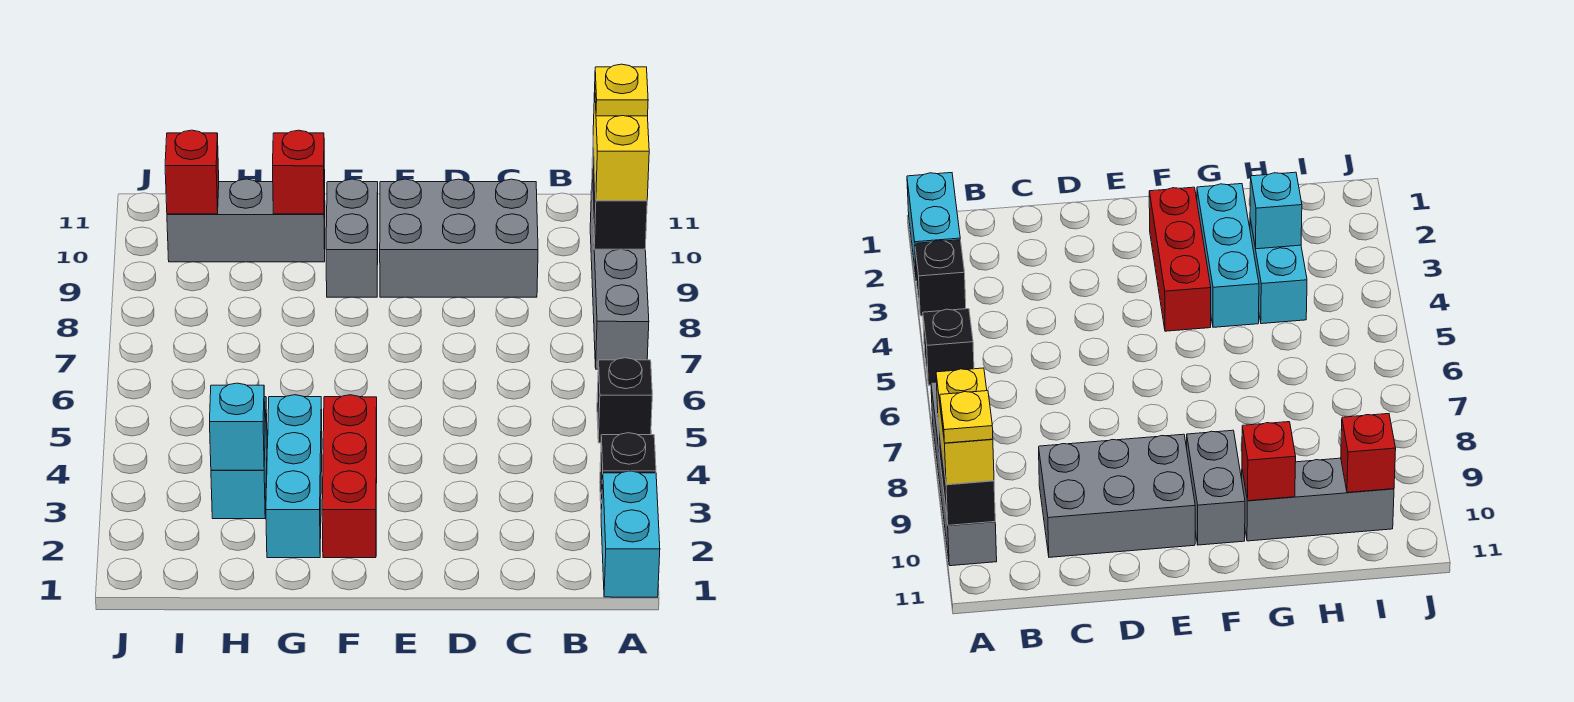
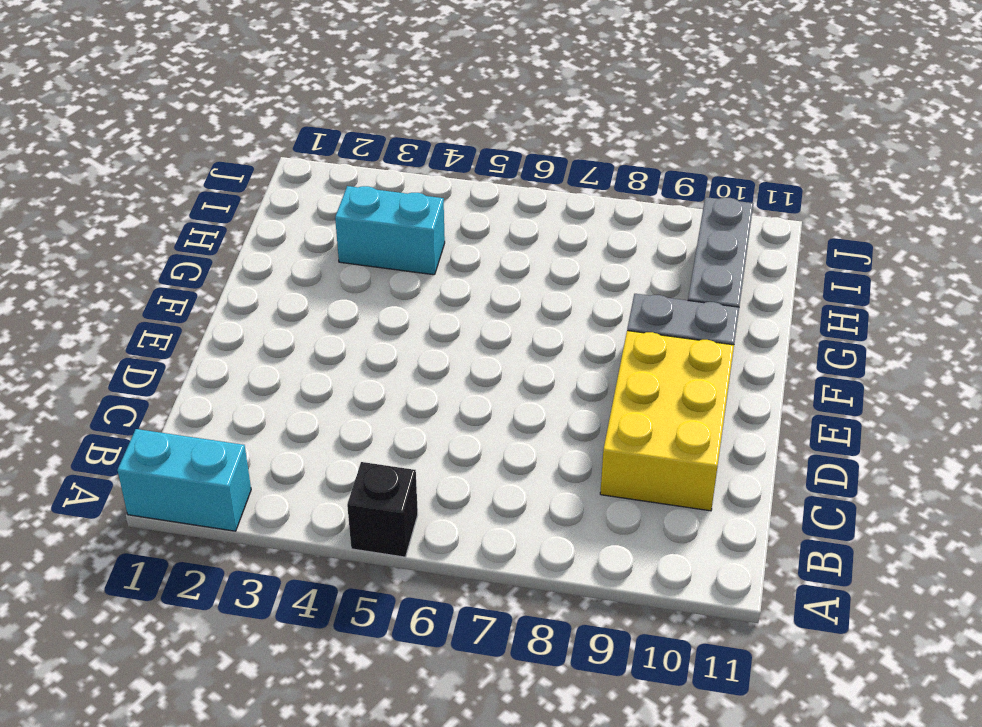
yellow 2x3 brick [600,331,734,511] -> grey 2x3 brick [380,179,538,297]
none -> black 1x1 brick [600,433,656,513]
none -> grey 1x4 brick [590,190,649,369]
none -> red 1x3 brick [322,395,377,558]

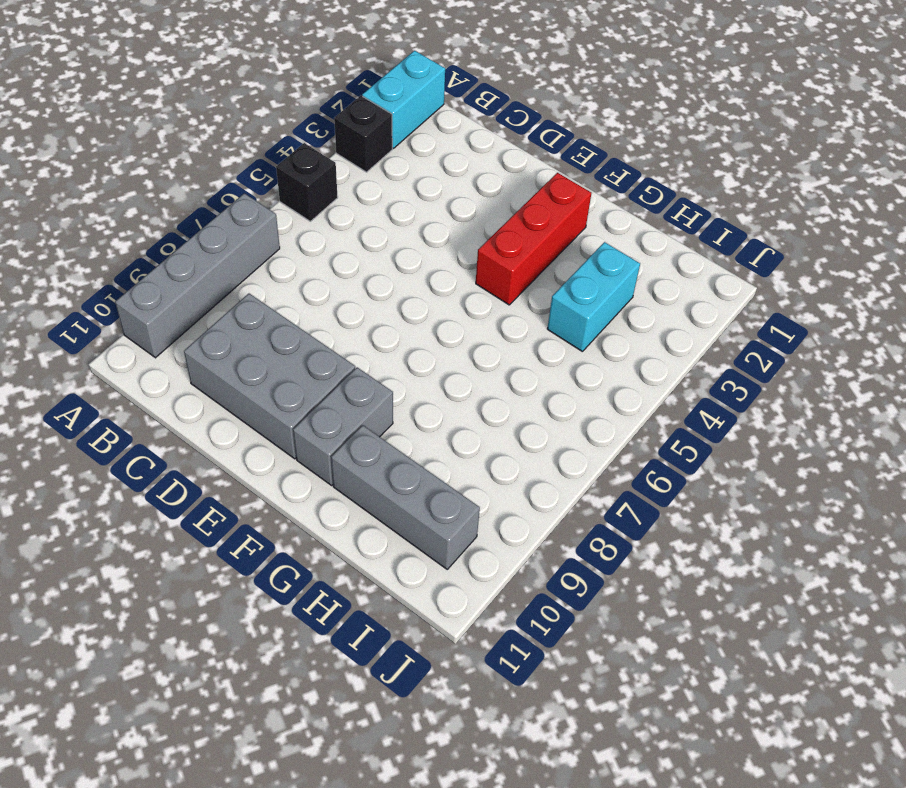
none -> cyan 1x3 brick [266,395,322,558]
none -> black 1x2 brick [592,139,647,249]
none -> red 1x1 brick [273,130,325,214]

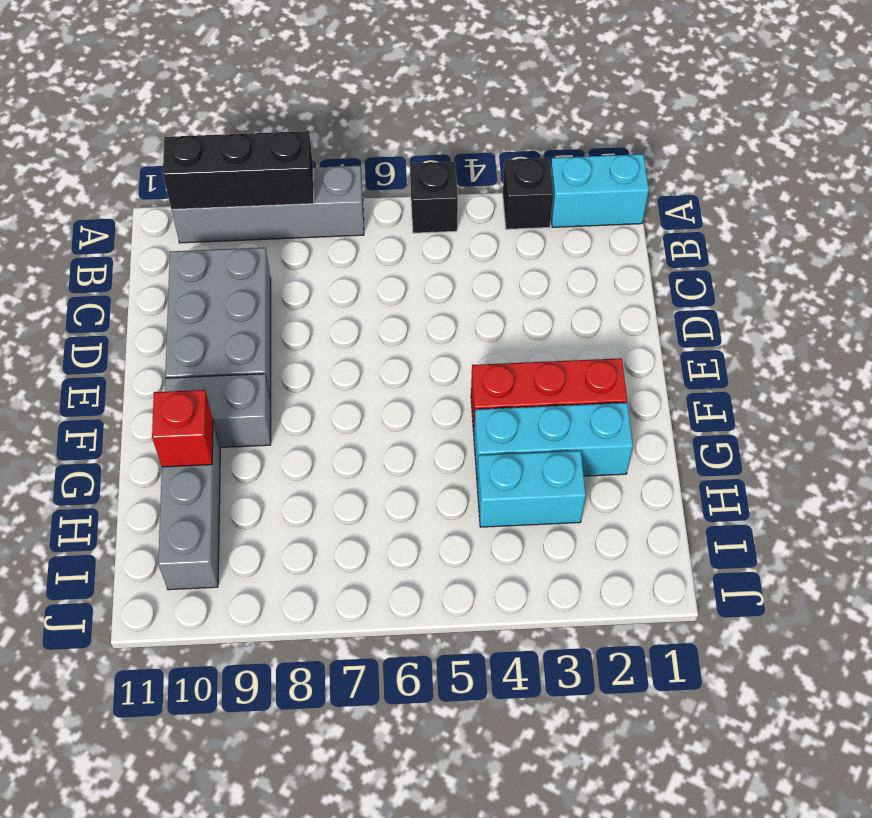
black 1x3 brick [163,131,314,209] -> black 1x2 brick [592,139,647,249]
none -> cyan 1x1 brick [210,383,265,470]
none -> red 1x1 brick [165,130,219,214]
none -> yellow 1x2 brick [593,92,649,201]

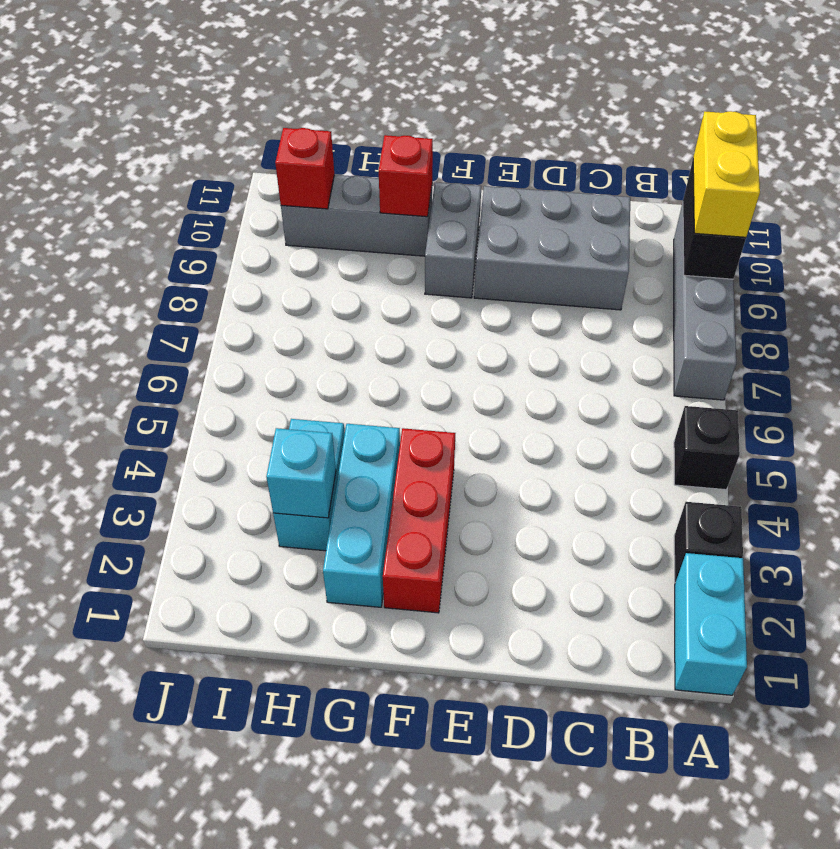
none -> yellow 1x1 plate [595,64,648,116]

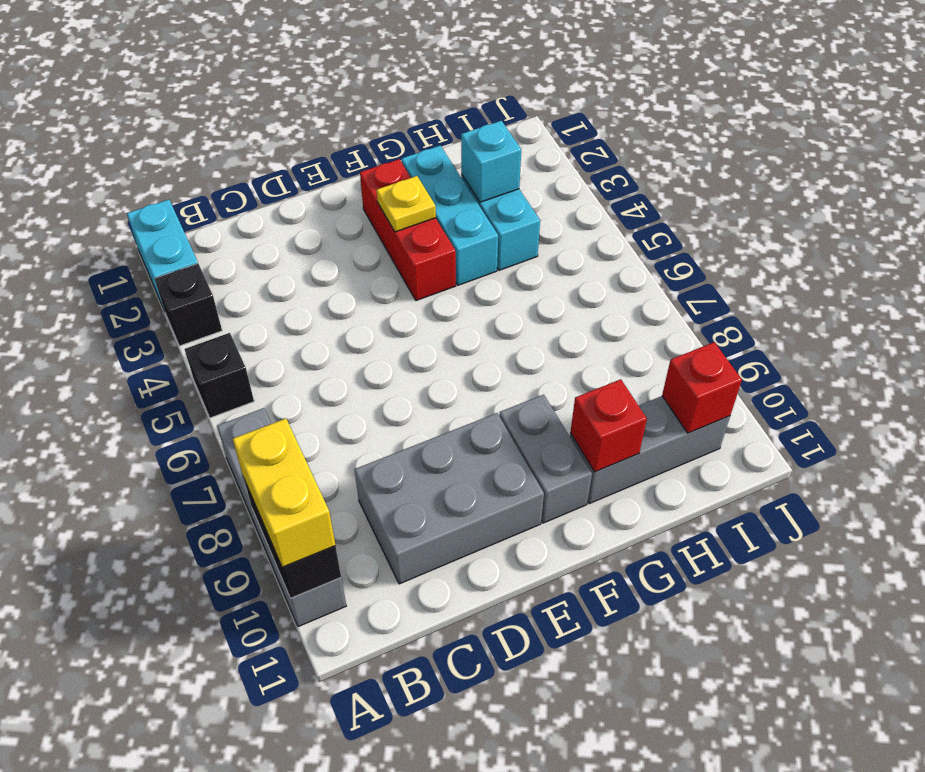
yellow 1x1 plate [377,176,436,232] -> yellow 1x1 plate moved to [595,64,648,116]

